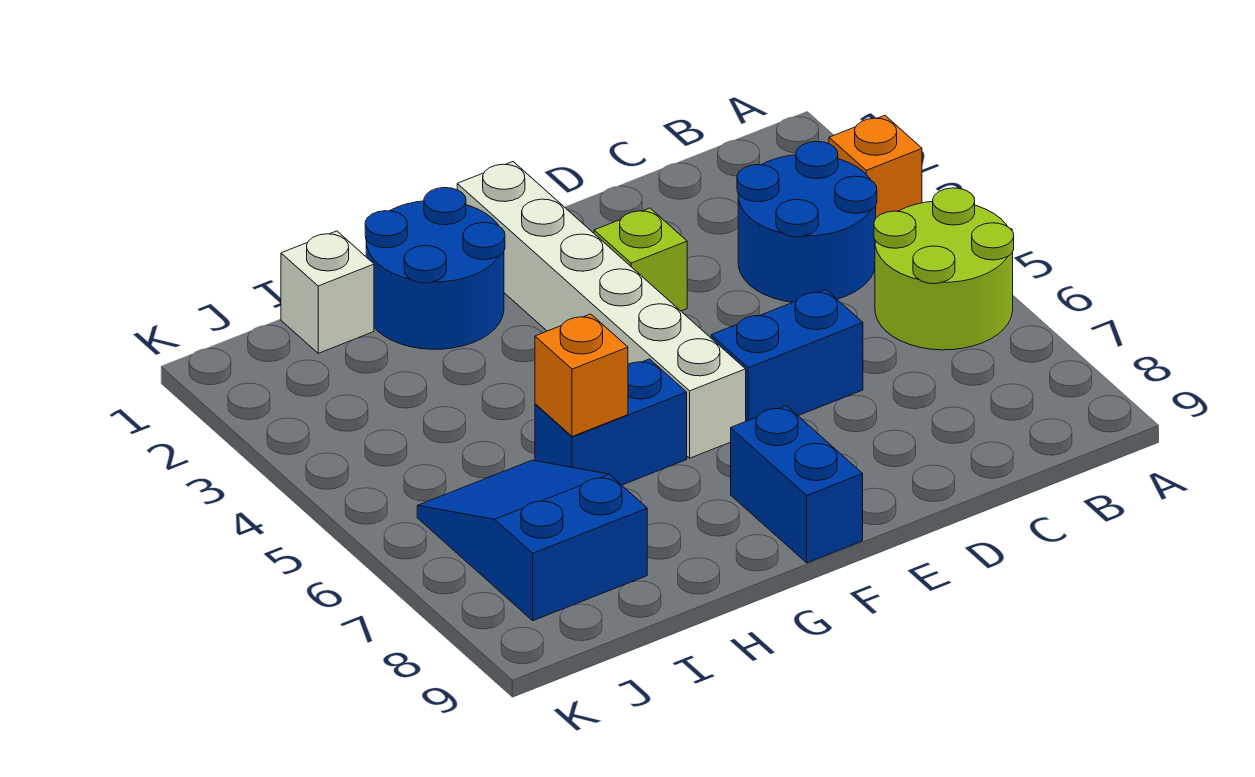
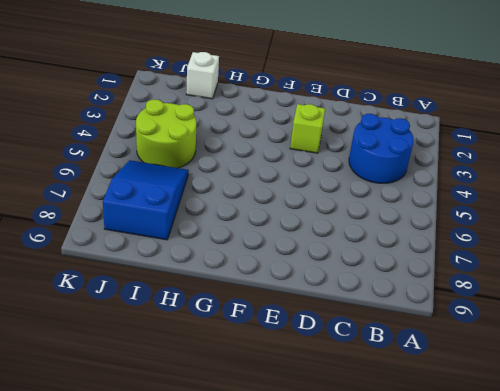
lime 2x2 round brick [136,100,196,168] -> lime 2x2 round brick moved to [874,188,1014,350]
none -> orange 1x1 brick [829,115,922,218]
none -> blue 1x2 brick [711,290,863,421]
none -> white 1x6 brick [457,162,746,458]

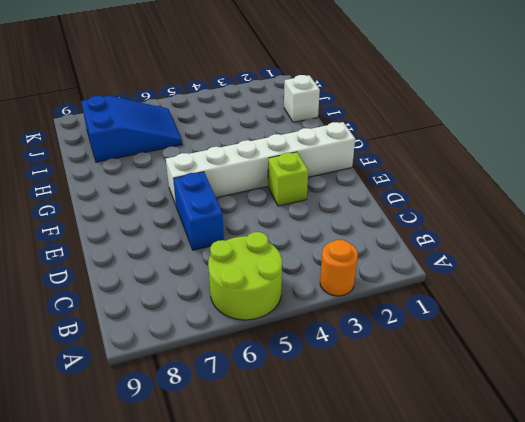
orange 1x1 round brick [320,240,358,296] -> orange 1x1 brick [829,115,922,218]
none -> blue 2x2 round brick [737,142,877,302]
none -> blue 1x2 brick [730,406,863,563]
none -> blue 2x2 round brick [365,188,505,349]

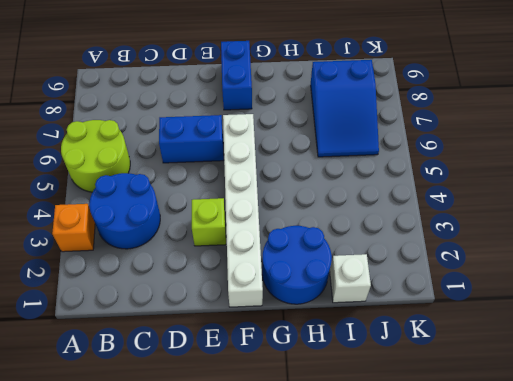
none -> blue 1x2 brick [535,359,687,485]
none -> orange 1x1 brick [535,314,628,437]

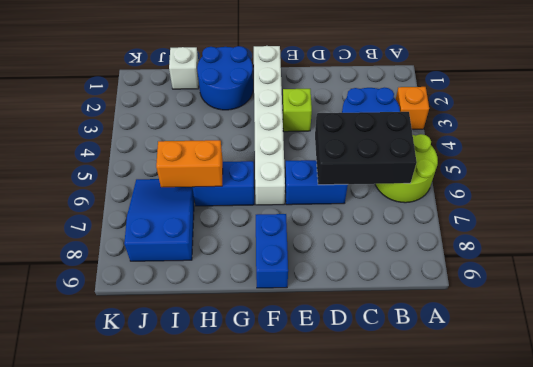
black 2x3 brick [315,112,417,185] -> none
orange 1x2 brick [156,140,223,187] -> orange 1x1 brick [535,314,628,437]

